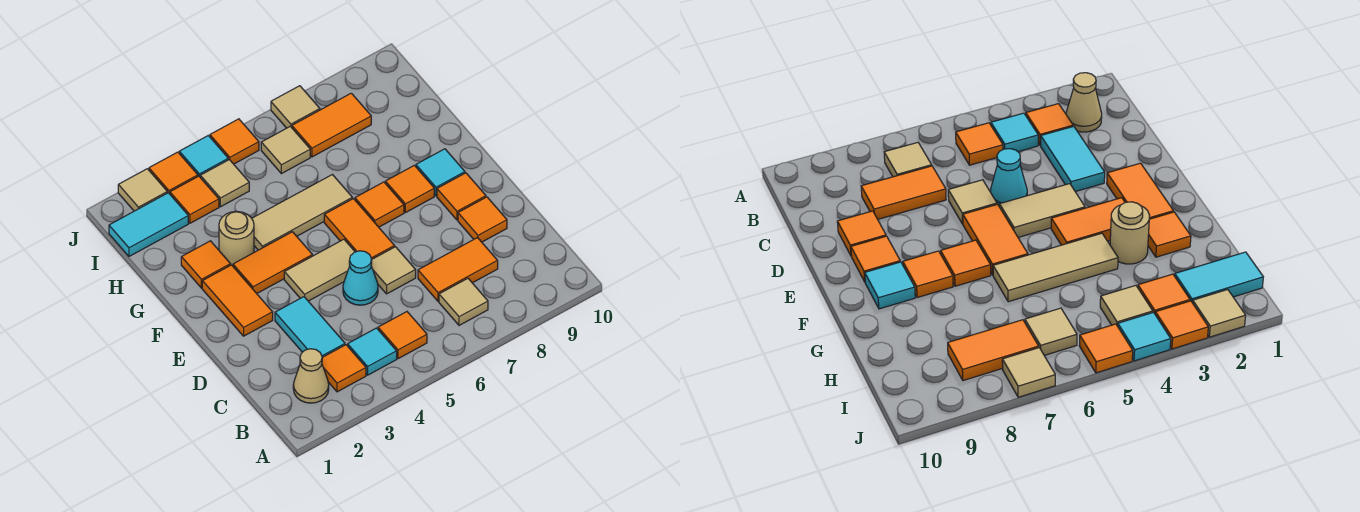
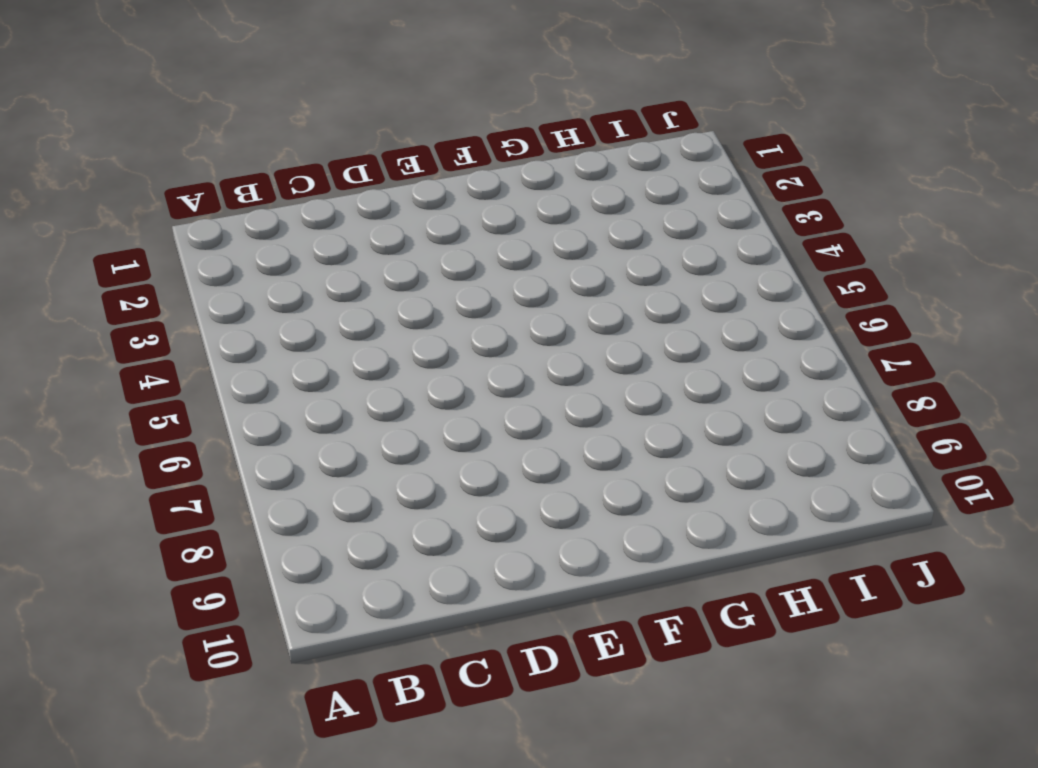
none -> tan 1x1 cone [293,349,329,403]
none -> orange 1x1 tile [322,345,366,392]
none -> cyan 1x1 tile [348,328,397,375]
none -> orange 1x1 tile [378,312,427,359]

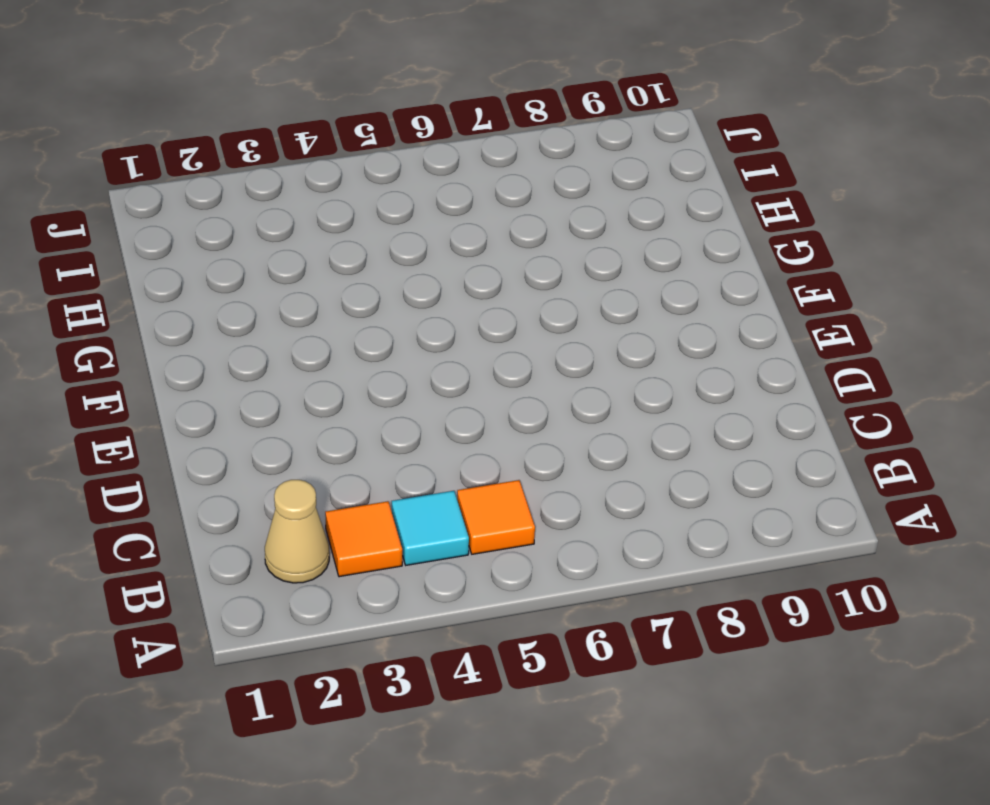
none -> tan 1x1 tile [439,278,488,325]
none -> cyan 1x2 tile [275,297,345,357]
none -> orange 1x2 tile [418,238,498,301]
none -> cyan 1x1 cone [343,251,378,305]

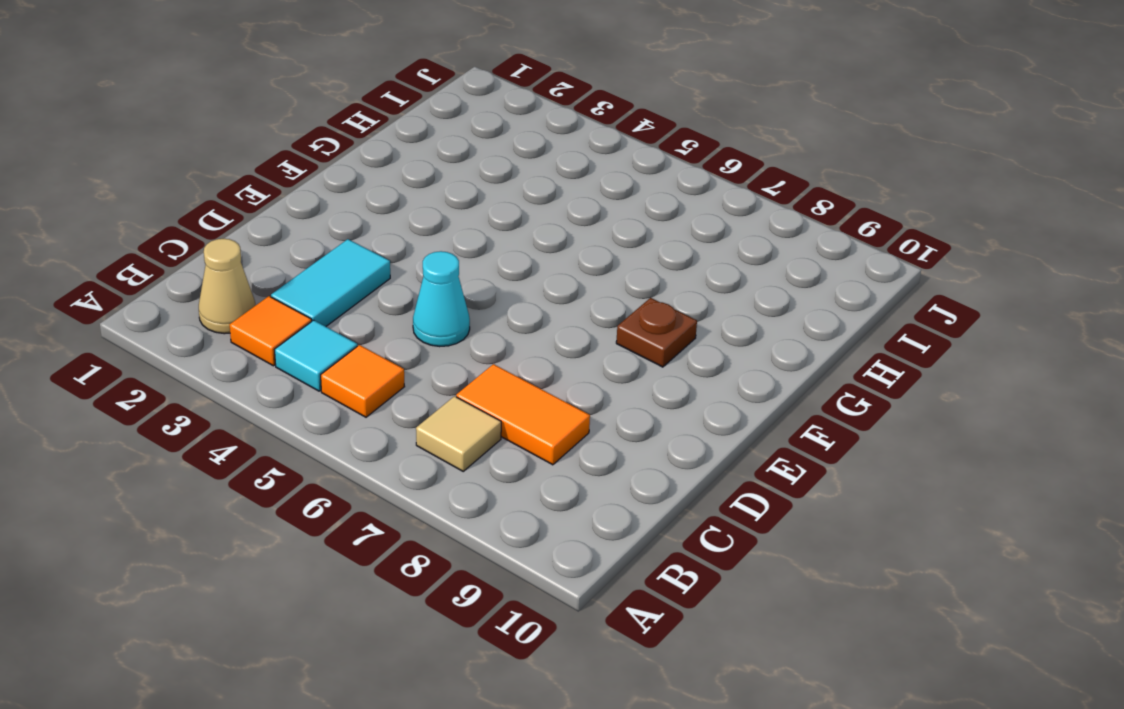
brown 1x1 plate [616,298,697,367] -> orange 1x1 tile [385,165,434,213]
none -> tan 1x1 tile [371,247,416,294]
none -> orange 1x1 tile [458,197,507,242]
none -> orange 1x2 tile [202,265,273,336]
none -> tan 1x2 tile [284,239,355,301]

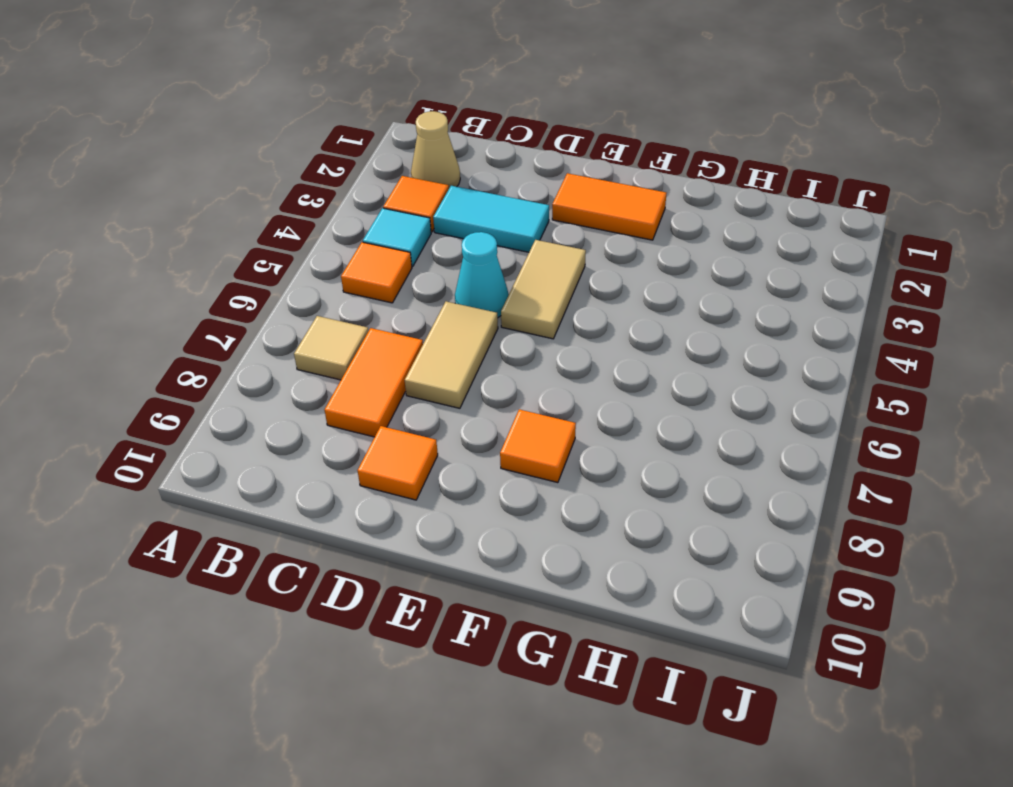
tan 1x2 tile [405,301,498,408] -> tan 1x1 tile [371,247,416,294]
none -> orange 1x2 tile [324,199,395,259]
none -> orange 1x1 tile [437,173,486,220]
none -> orange 1x2 tile [233,232,313,293]
none -> orange 1x1 tile [355,182,404,227]

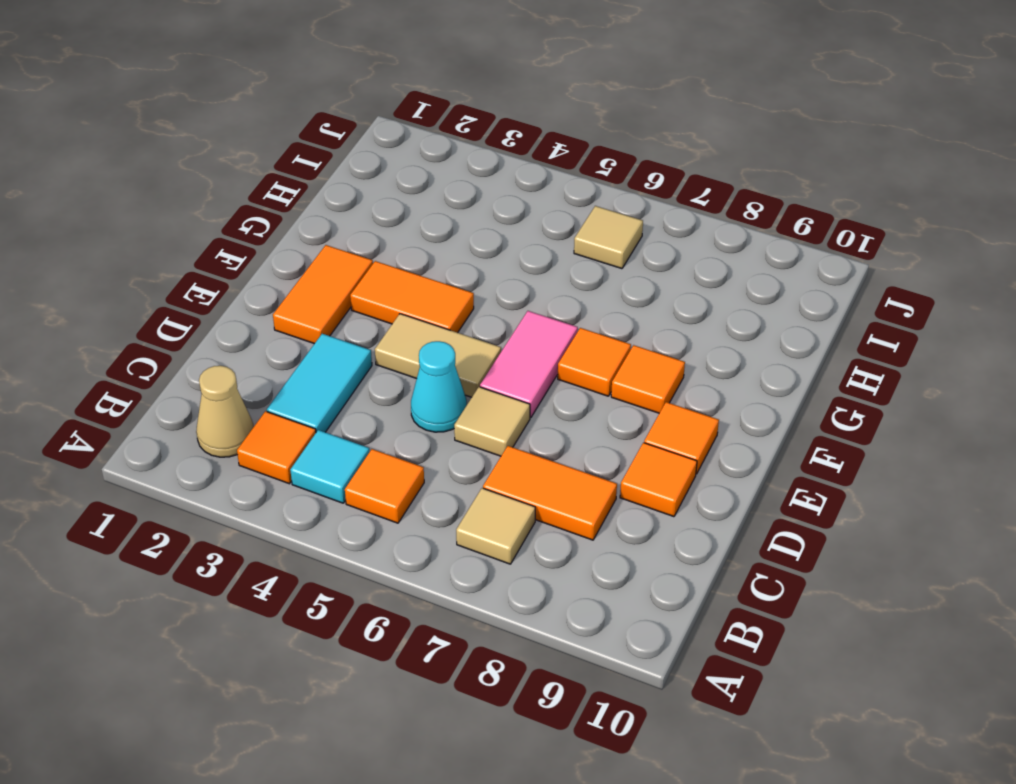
pink 1x2 tile [480,311,578,417] -> orange 1x2 tile [324,199,395,259]
none -> cyan 1x1 tile [416,149,465,196]
none -> orange 1x1 tile [181,241,231,288]
none -> tan 1x1 round brick [219,211,254,266]
none -> tan 1x3 tile [252,175,352,250]

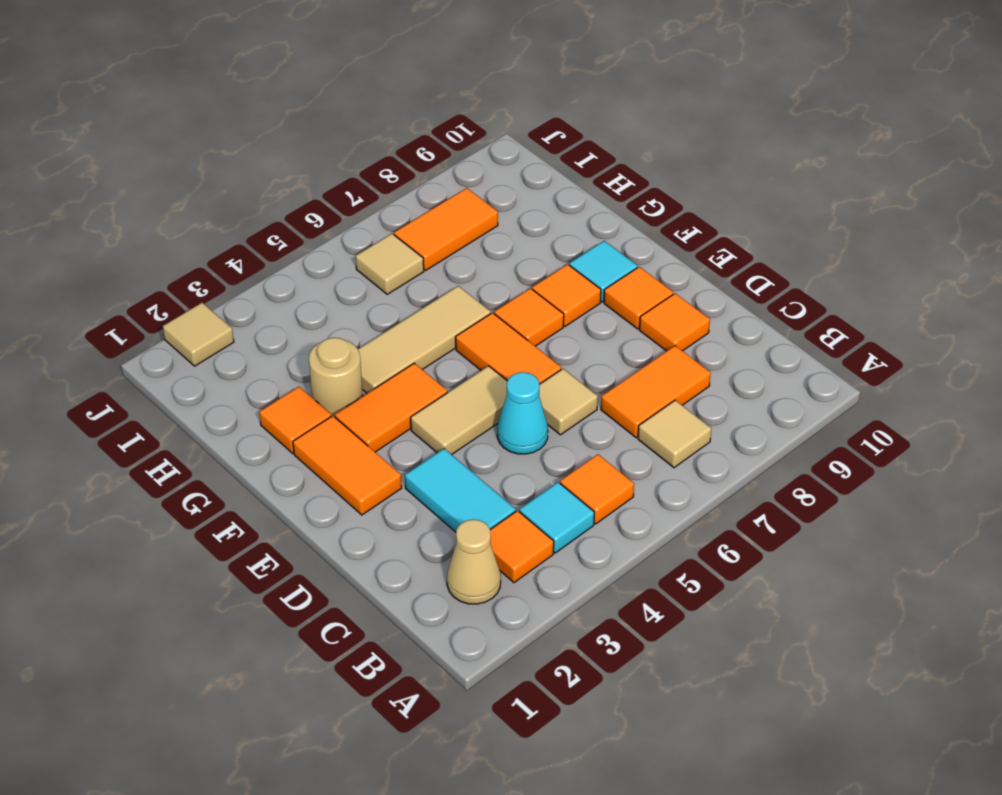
none -> cyan 1x2 tile [109,193,188,256]
none -> orange 1x1 tile [170,176,219,223]
none -> tan 1x1 tile [200,160,249,207]
none -> orange 1x1 tile [149,152,198,194]

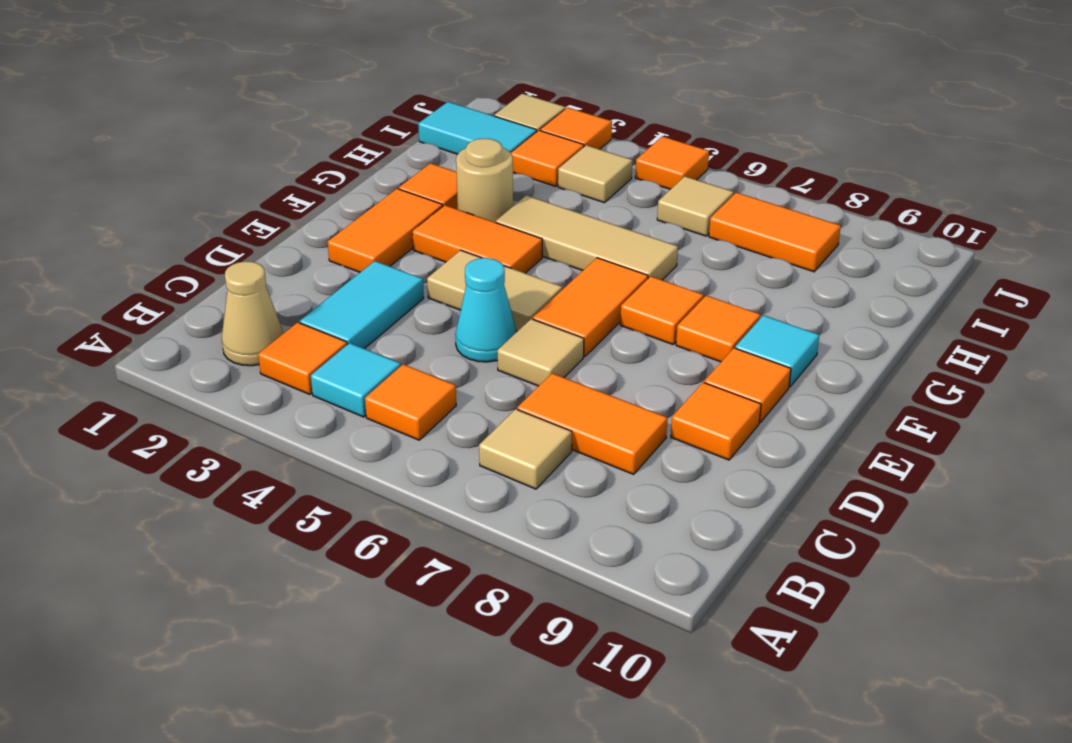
none -> cyan 1x1 tile [179,136,228,177]
none -> tan 1x1 tile [271,86,320,128]

